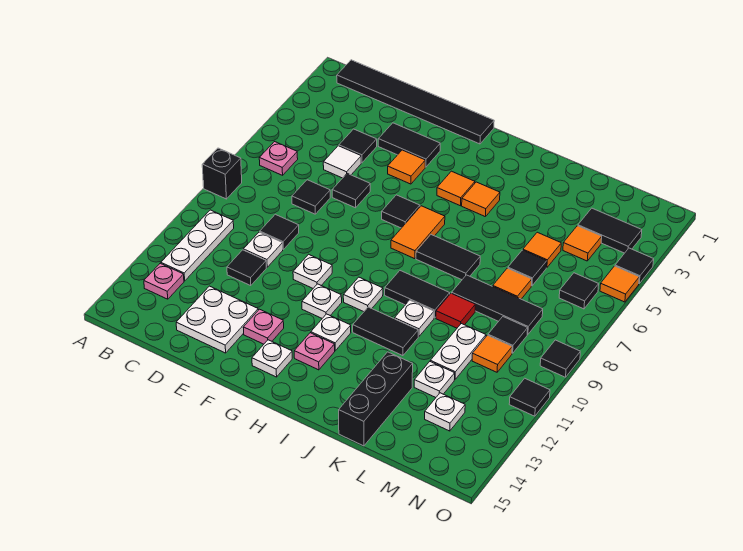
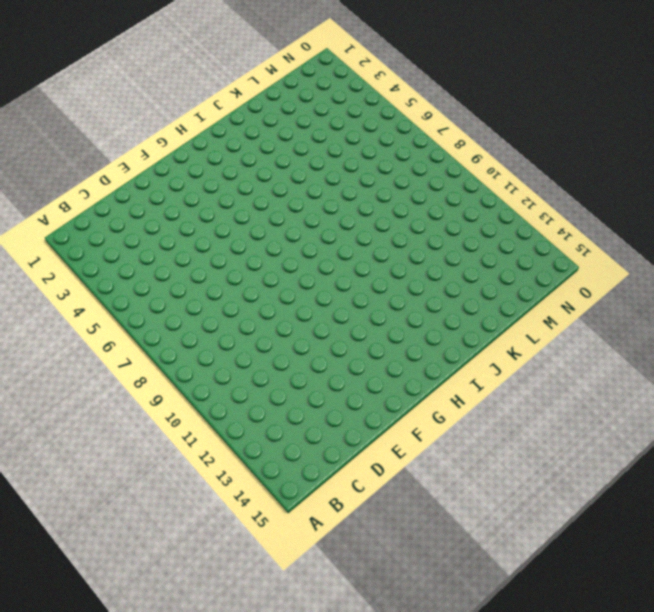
none -> black 1x1 brick [202,148,242,199]
none -> black 1x6 tile [337,60,494,144]
none -> pink 1x1 plate [259,142,298,175]
none -> white 1x3 plate [161,210,234,281]

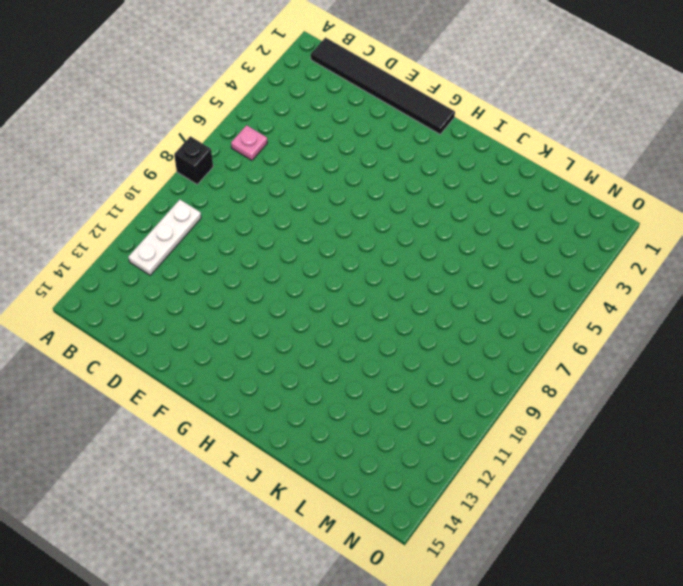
none -> pink 1x1 plate [144,263,184,299]
none -> black 1x1 tile [339,129,377,163]
none -> white 1x1 tile [323,146,361,178]
none -> black 1x1 tile [292,180,330,214]

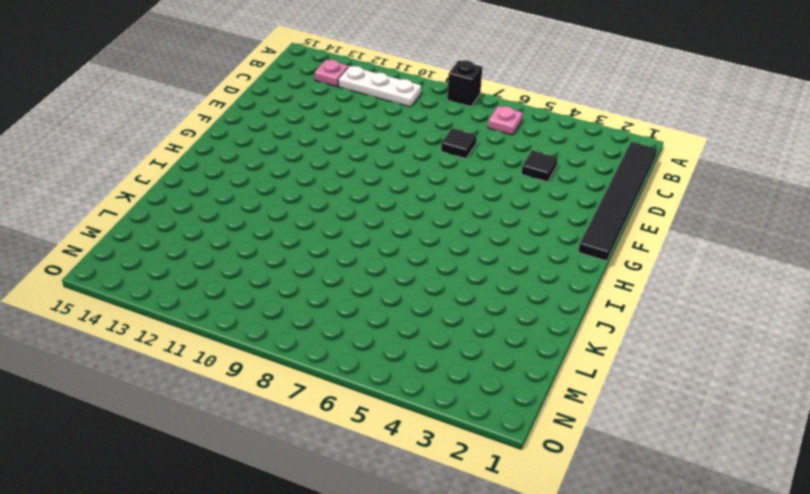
none -> white 1x1 tile [323,146,361,178]
none -> black 1x1 tile [260,214,299,249]
none -> white 1x1 plate [243,232,283,267]
none -> black 1x1 tile [227,250,266,286]

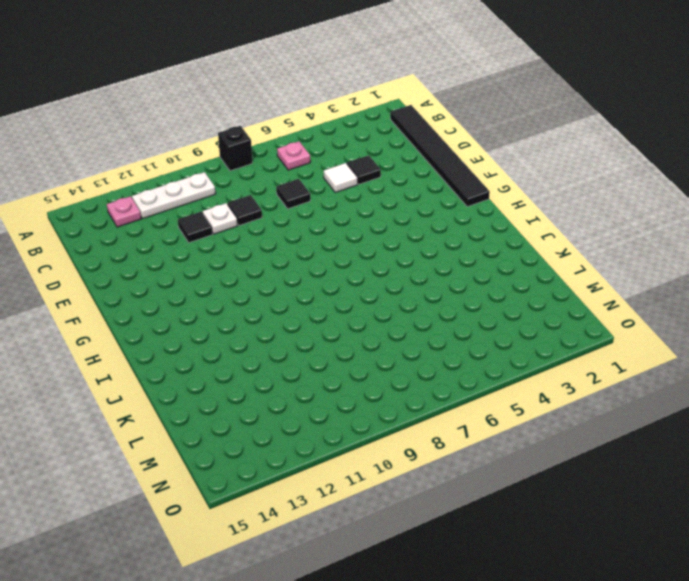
none -> white 2x2 plate [176,286,258,353]
none -> black 1x2 tile [378,123,440,167]
none -> black 1x1 tile [332,173,370,208]
none -> orange 1x1 tile [388,150,425,184]

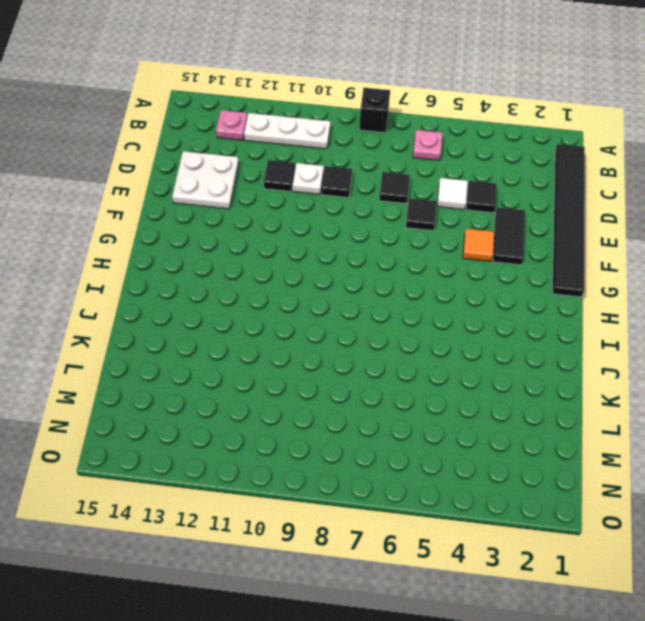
none -> white 1x1 plate [293,254,332,288]
none -> pink 1x1 plate [243,309,284,344]
none -> black 1x1 tile [382,195,420,228]
none -> white 1x1 plate [302,284,342,318]

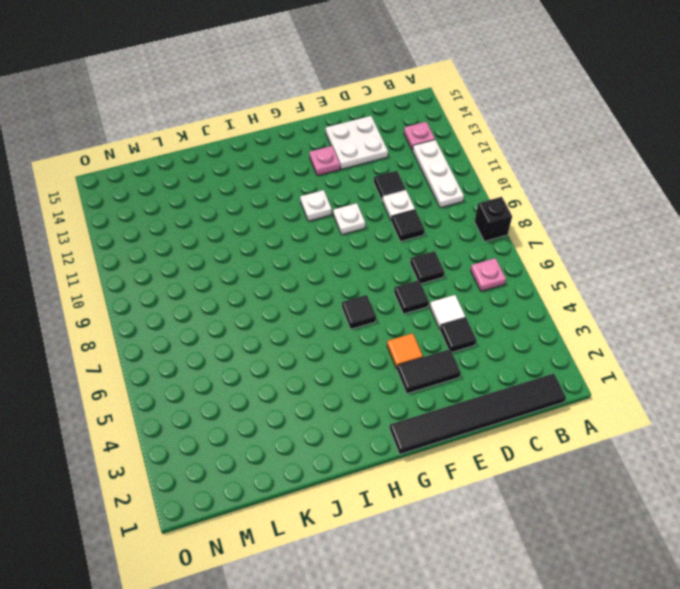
none -> white 1x1 plate [252,340,292,377]
none -> orange 1x1 tile [437,171,475,206]
none -> orange 1x2 tile [391,206,445,259]
none -> white 1x1 plate [343,277,383,312]

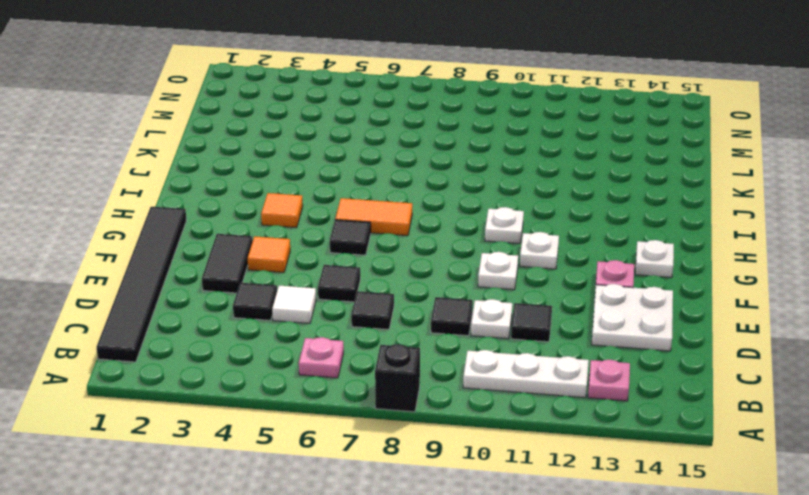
none -> white 1x1 plate [311,314,351,351]
none -> pink 1x1 plate [294,333,335,370]
none -> orange 1x1 tile [462,182,500,217]
none -> black 1x2 tile [416,235,480,280]

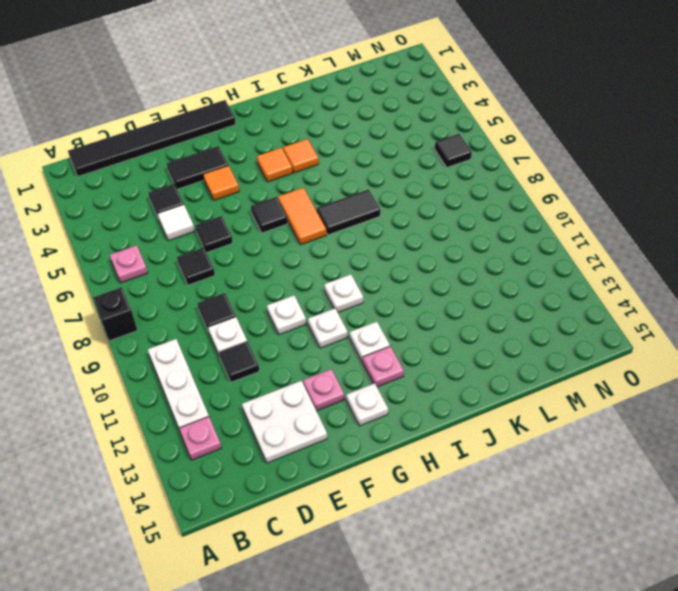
none -> black 1x2 tile [385,271,450,318]
none -> black 1x2 tile [353,307,418,356]
none -> white 1x1 plate [395,300,434,337]
none -> black 1x3 tile [452,275,543,334]

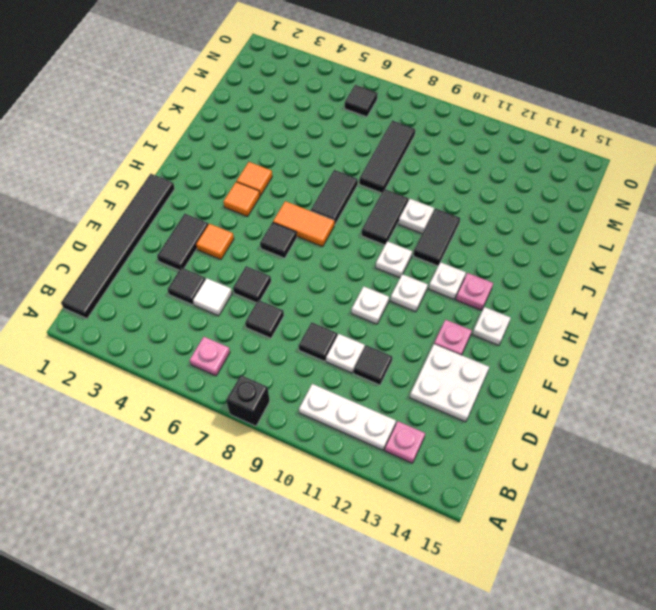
none -> red 1x1 tile [436,293,475,328]
none -> black 1x3 brick [339,352,413,446]
none -> orange 1x1 tile [523,232,561,268]
none -> black 1x1 tile [508,250,547,286]

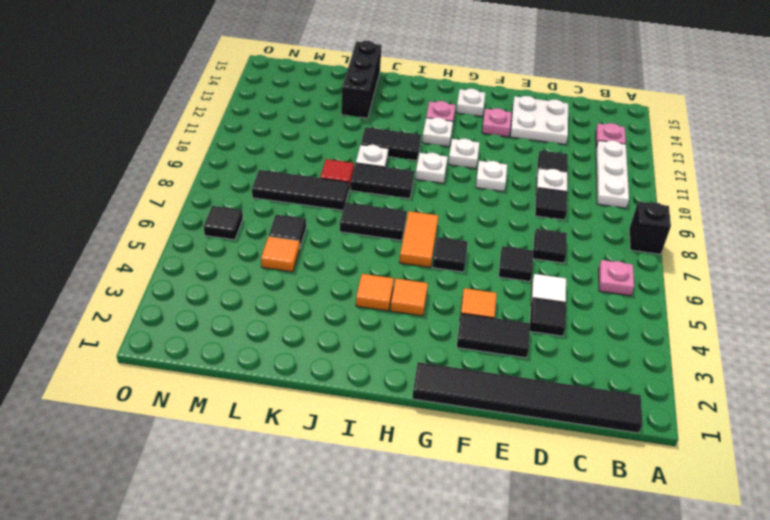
none -> orange 1x1 tile [493,268,532,299]
none -> white 1x2 plate [430,323,486,379]
none -> white 1x1 plate [414,362,455,397]
none -> black 1x2 tile [578,208,642,253]

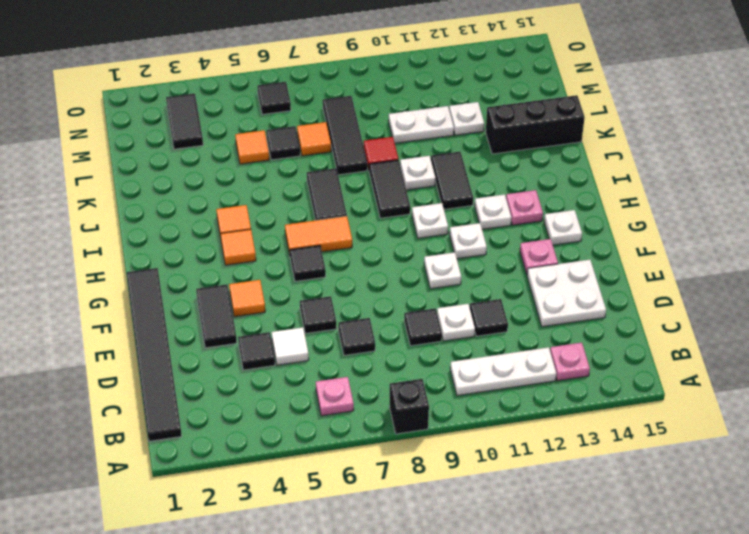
none -> orange 1x1 tile [563,226,602,261]
none -> black 1x1 tile [488,317,528,353]
none -> orange 1x1 tile [472,335,512,372]
none -> white 1x1 plate [425,393,465,431]

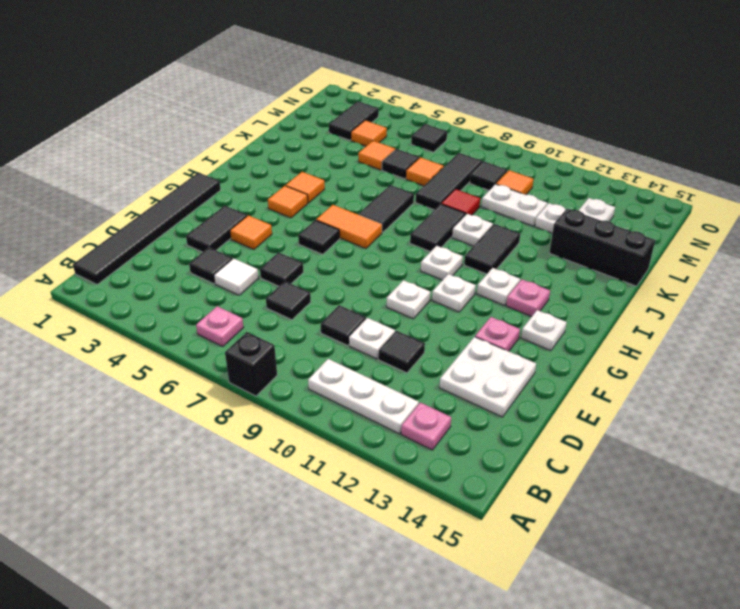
none -> black 1x1 tile [615,248,654,283]
none -> orange 1x1 tile [600,266,639,302]
none -> black 1x1 tile [540,340,580,377]
none -> black 1x1 tile [509,378,550,416]

